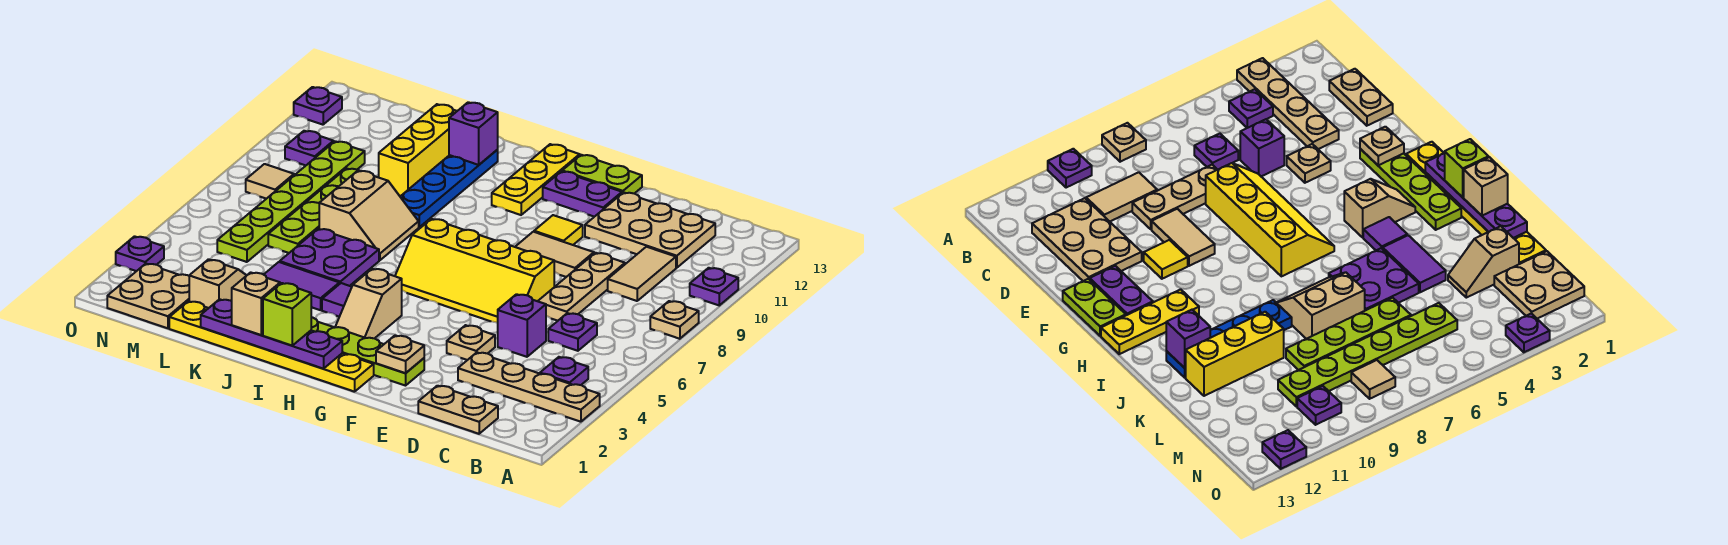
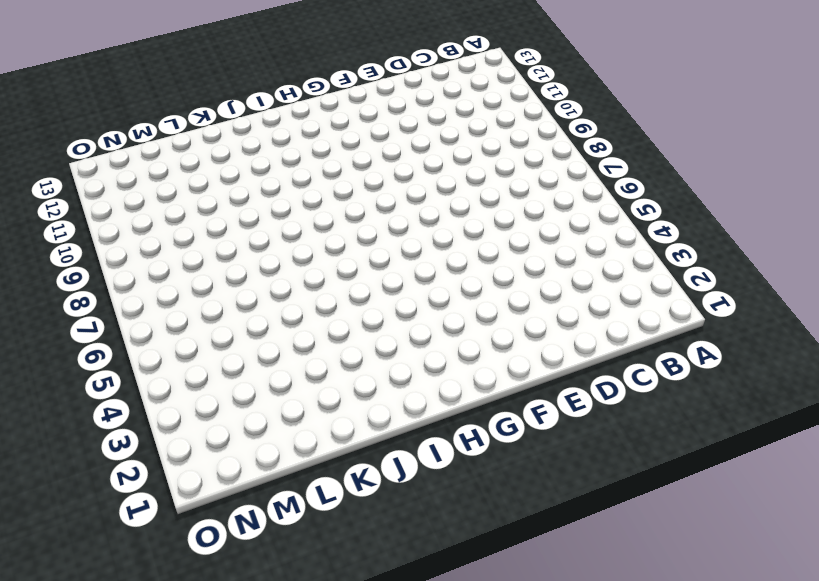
none -> tan 1x4 plate [458,353,600,422]
none -> tan 1x1 plate [650,301,699,339]
none -> purple 1x1 plate [690,268,738,305]
none -> purple 1x1 plate [540,357,588,385]

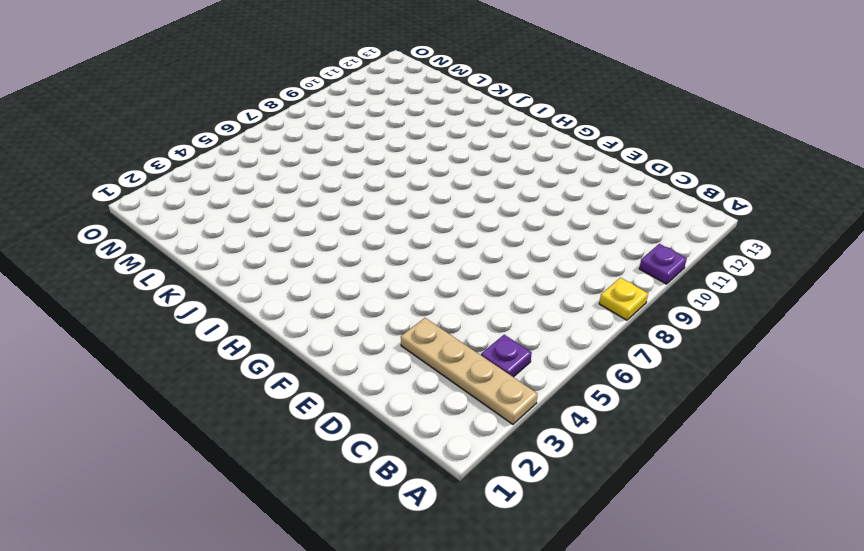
yellow 1x1 plate [599,278,648,320] -> tan 1x1 plate [650,301,699,339]
none -> tan 1x2 plate [418,386,498,434]
none -> purple 1x1 plate [548,313,597,351]
none -> tan 1x2 tile [608,247,676,301]
none -> tan 2x3 plate [585,192,715,268]

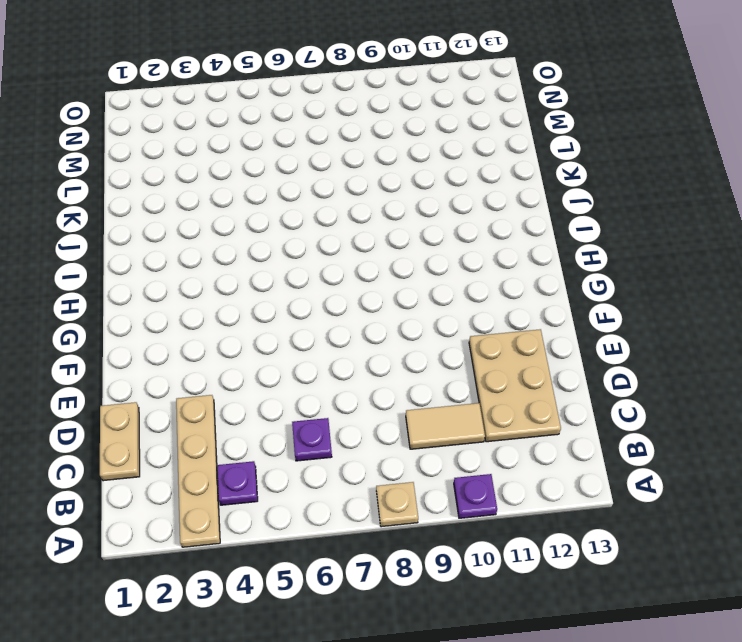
none -> purple 1x1 brick [498,294,546,357]
none -> tan 1x3 plate [538,253,625,321]
none -> tan 1x1 plate [447,325,495,360]
none -> yellow 2x4 slope [395,219,554,323]

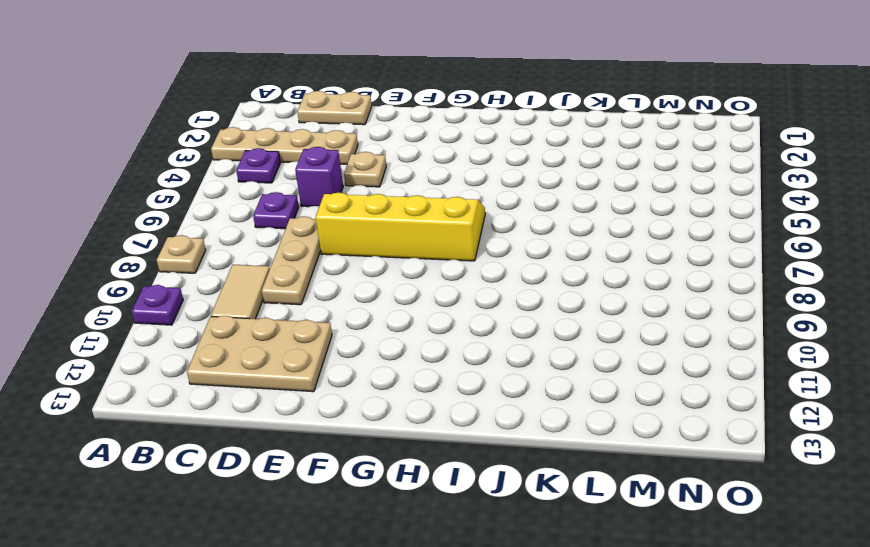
none -> tan 1x2 tile [515,232,594,277]
none -> lime 1x4 plate [311,317,424,386]
none -> yellow 1x1 tile [534,215,583,245]
none -> purple 1x2 plate [543,171,622,217]

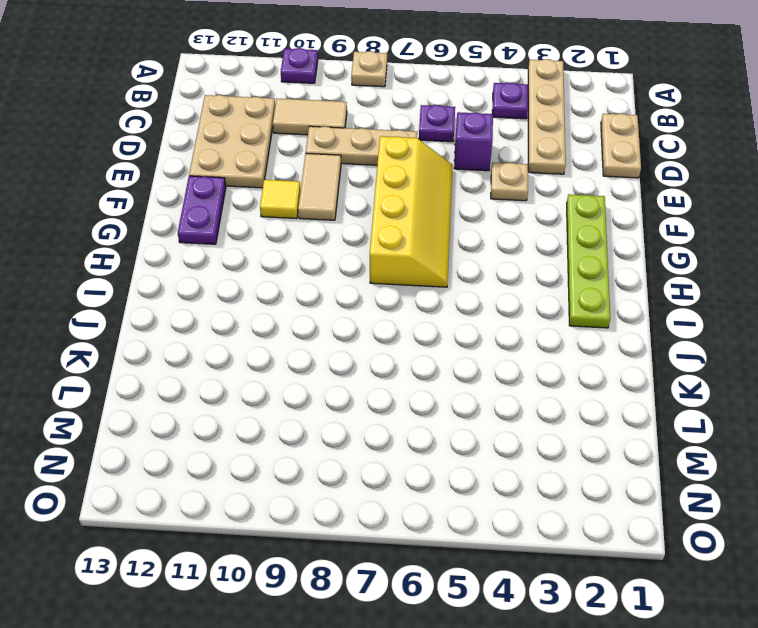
none -> lime 1x2 plate [562,155,642,194]
none -> yellow 1x6 plate [169,301,374,392]
none -> tan 1x2 slope [335,269,402,339]
none -> yellow 1x3 plate [492,144,580,215]

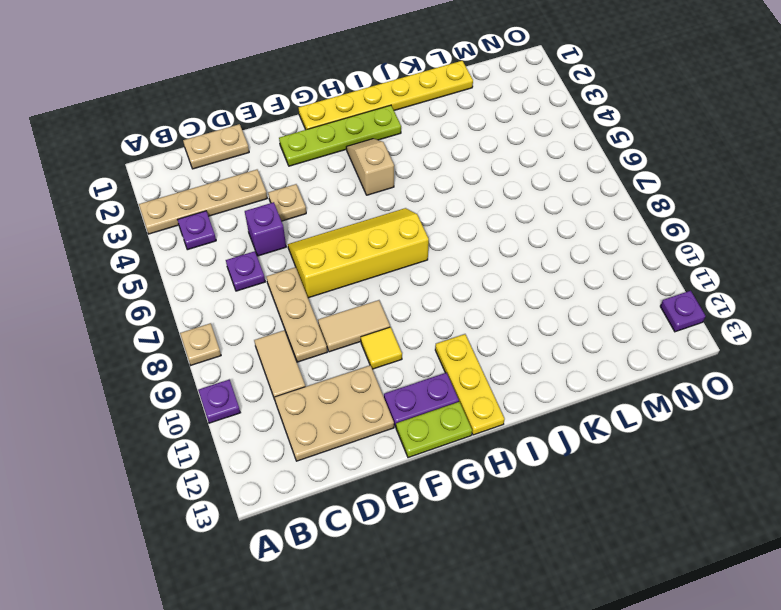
none -> purple 1x1 tile [322,283,352,317]
none -> purple 1x2 tile [264,262,339,310]
none -> purple 2x2 plate [280,229,379,286]
none -> tan 2x2 slope [319,171,419,260]

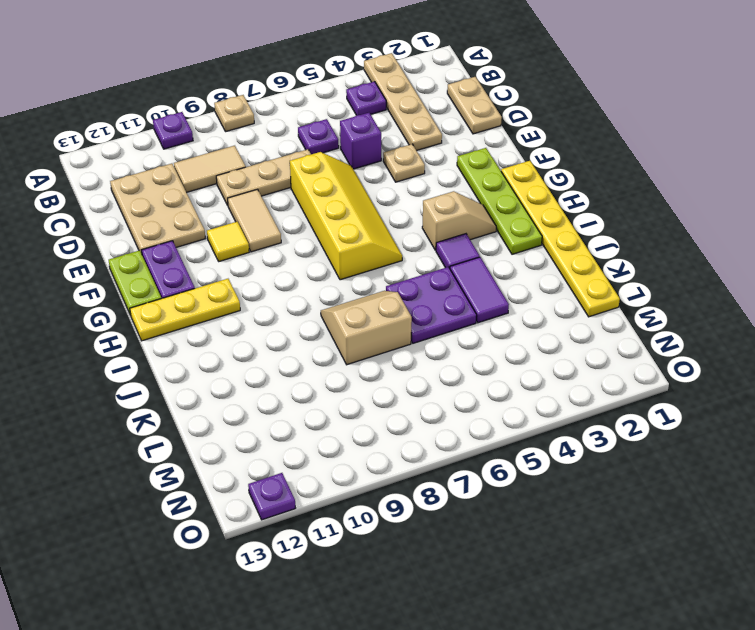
none -> blue 1x4 plate [400,150,498,227]
none -> yellow 1x3 brick [379,104,457,196]
none -> tan 1x2 slope [189,259,247,308]
none -> lime 1x4 plate [268,168,359,253]

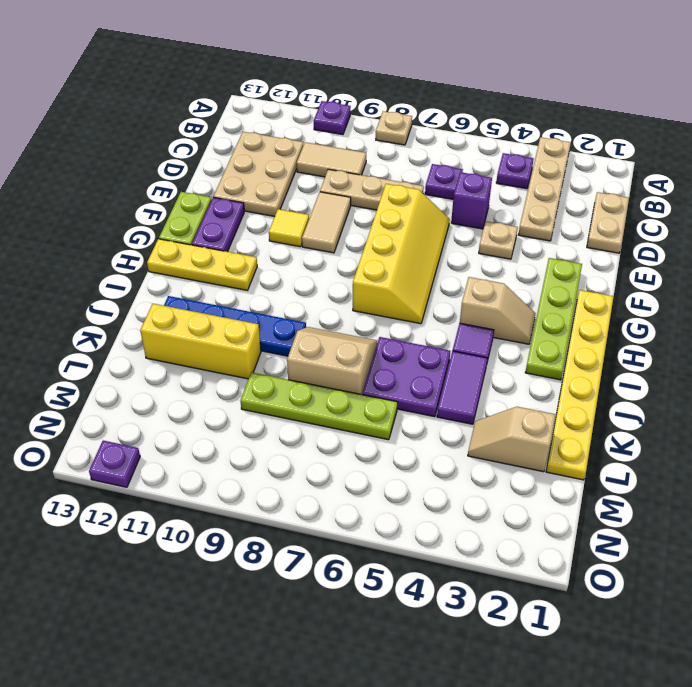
none -> tan 2x2 plate [107,264,189,328]
none -> lime 1x6 plate [217,141,365,262]
none -> tan 1x1 tile [246,164,294,199]
none -> purple 1x1 plate [285,131,334,165]

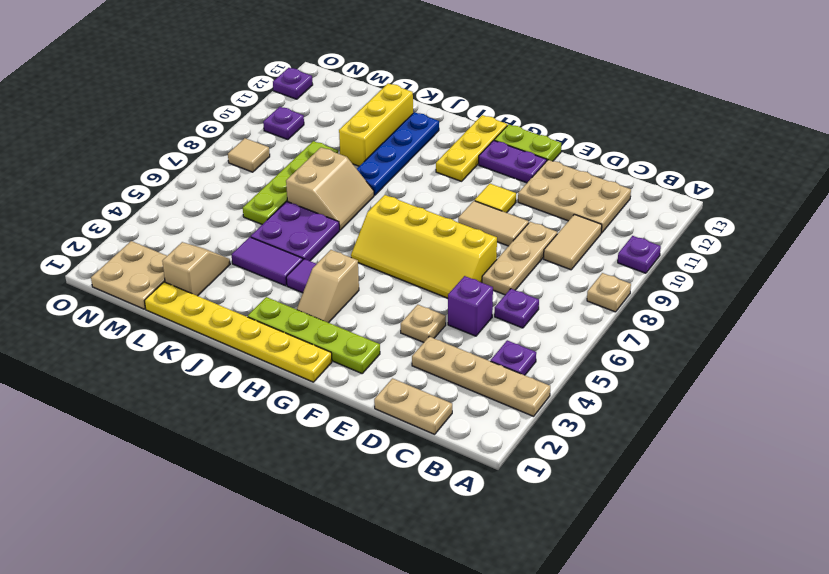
none -> lime 1x6 plate [217,141,365,262]
none -> purple 1x1 plate [116,236,164,271]
none -> tan 1x1 plate [376,336,424,373]
none -> purple 1x4 plate [201,299,342,369]

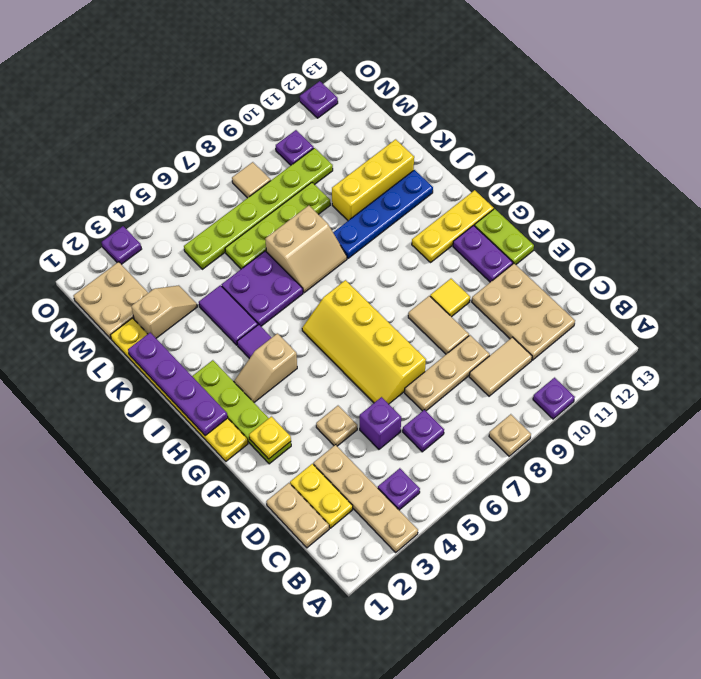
yellow 1x2 plate [290,464,353,528] -> none
yellow 1x1 plate [249,417,291,459] -> tan 1x1 plate [376,336,424,373]
none -> purple 1x1 brick [449,102,498,165]
none -> lime 1x1 brick [263,283,311,346]
none -> tan 1x1 brick [232,272,280,335]

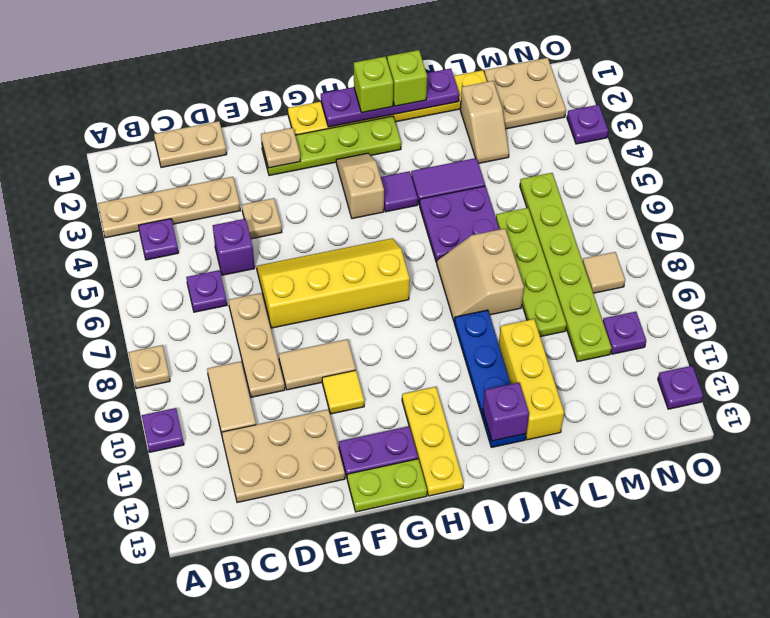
lime 1x1 brick [387,50,427,106] -> tan 1x1 brick [232,272,280,335]

